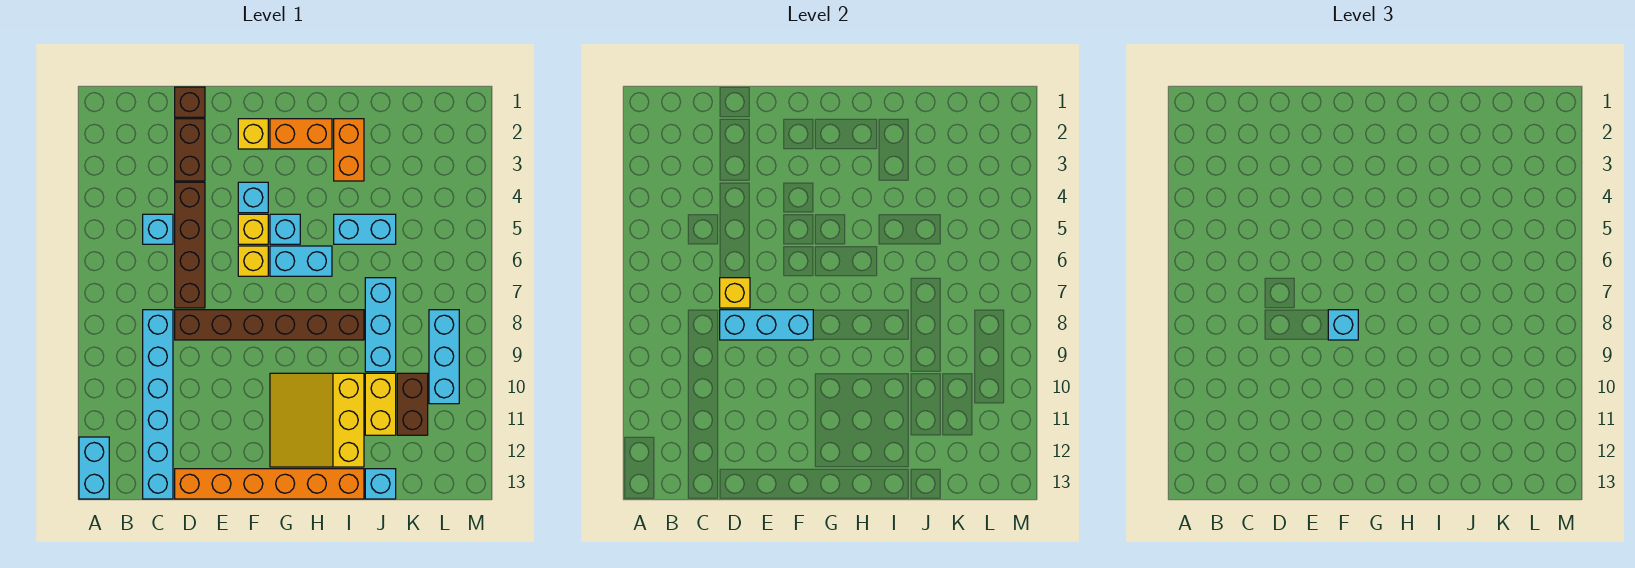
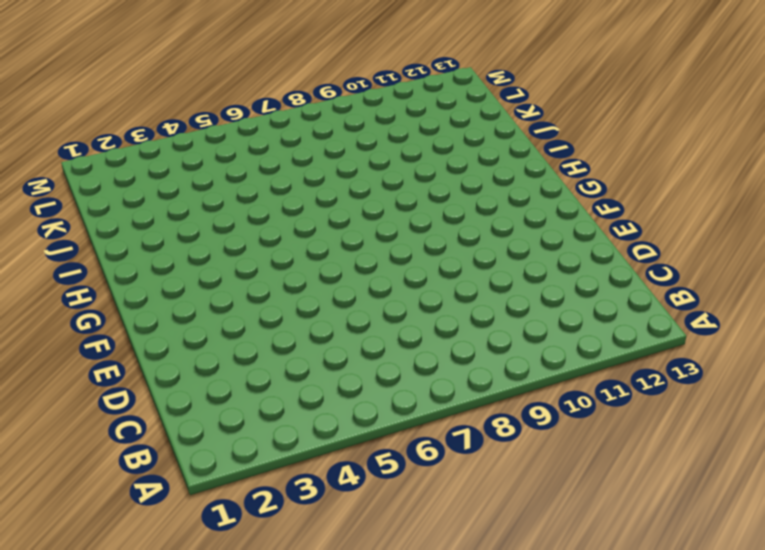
none -> cyan 1x2 brick [79,437,109,499]
none -> cyan 1x1 brick [143,214,173,244]
none -> cyan 1x6 brick [143,310,173,499]

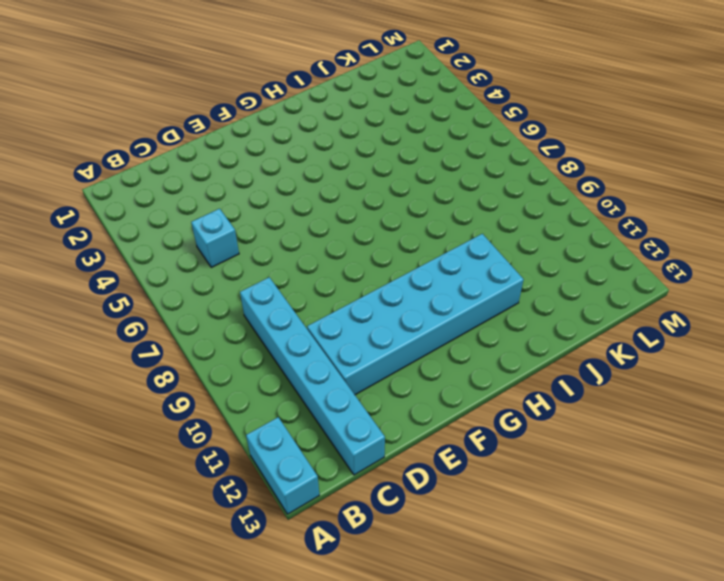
cyan 2x6 brick [307,234,524,395] -> yellow 3x3 slope [270,373,364,467]
none -> brown 1x1 brick [175,87,205,117]
none -> brown 1x2 brick [175,119,205,181]
none -> brown 1x4 brick [175,182,205,308]

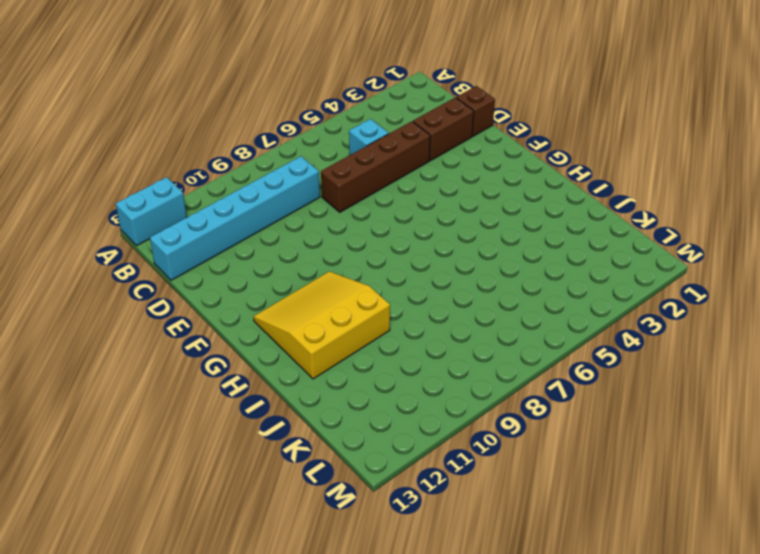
none -> brown 1x6 brick [175,310,364,340]
none -> orange 1x6 brick [175,469,364,499]
none -> yellow 1x1 brick [238,119,268,149]

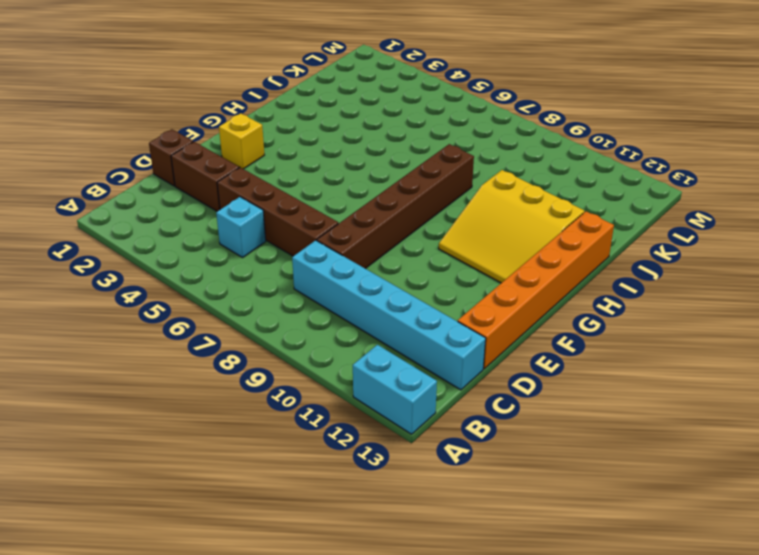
none -> cyan 1x1 brick [238,182,268,213]
none -> yellow 1x1 brick [238,214,268,244]
none -> yellow 1x1 brick [238,246,268,276]

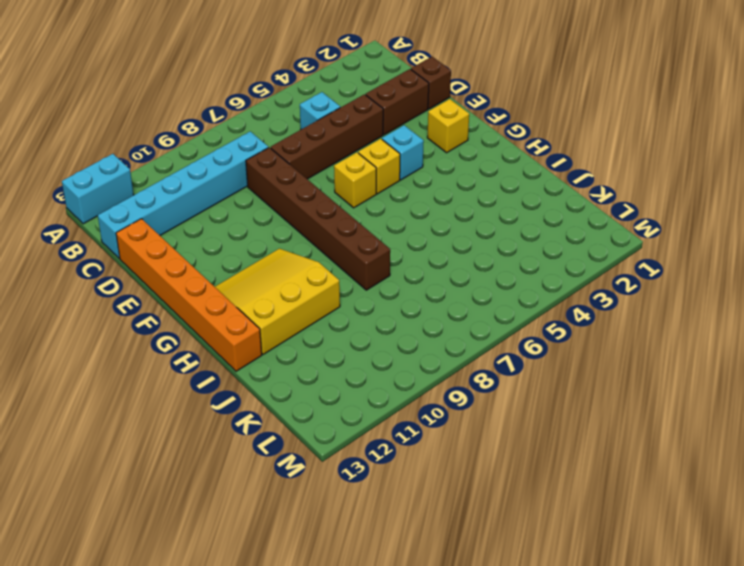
none -> orange 1x2 brick [270,119,332,149]
none -> cyan 1x1 brick [270,214,300,244]
none -> cyan 1x2 brick [270,246,332,276]

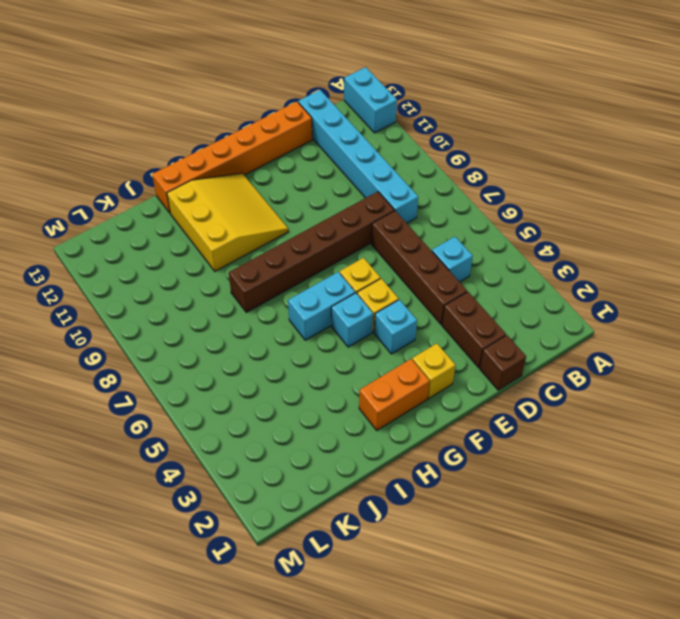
none -> orange 1x2 brick [334,119,364,181]
none -> cyan 1x2 brick [334,214,396,244]
none -> cyan 1x3 brick [365,278,396,372]

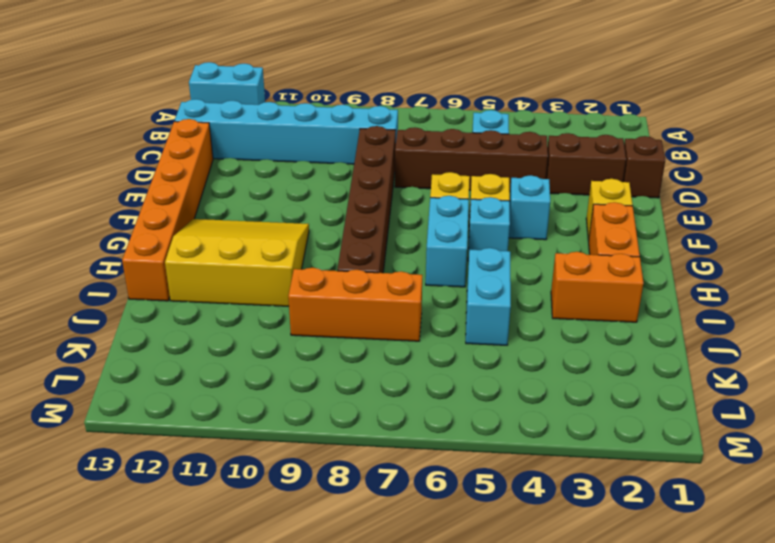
orange 1x3 brick [288,268,422,341] -> cyan 1x3 brick [365,278,396,372]
none -> yellow 1x2 brick [365,373,396,435]
none -> cyan 1x1 brick [365,469,396,499]
none -> brown 1x2 brick [397,373,428,435]

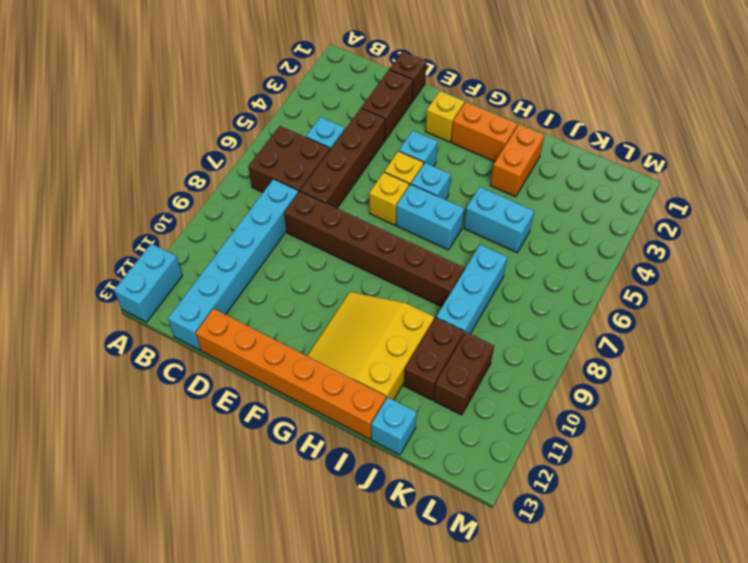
brown 2x2 brick [248,126,330,192] -> none
brown 1x2 brick [404,318,464,400] -> yellow 1x2 brick [365,373,396,435]
none -> cyan 1x3 brick [429,310,459,404]
none -> yellow 1x1 brick [720,278,750,308]
none -> cyan 1x3 brick [720,310,813,340]

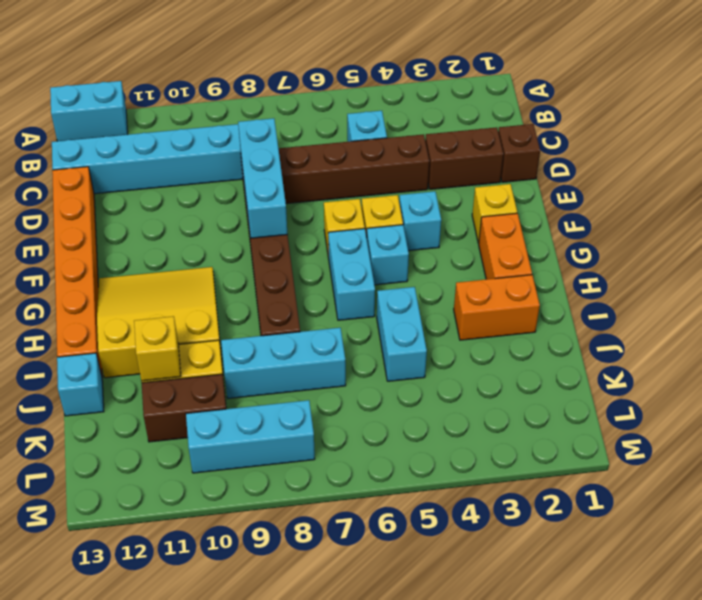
yellow 1x1 brick [134,316,181,381] -> yellow 1x1 brick moved to [720,278,750,308]
none -> cyan 1x1 brick [1328,310,1358,340]

